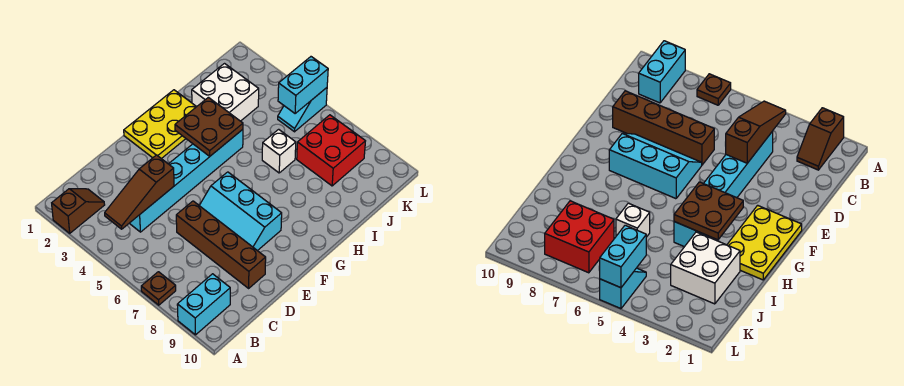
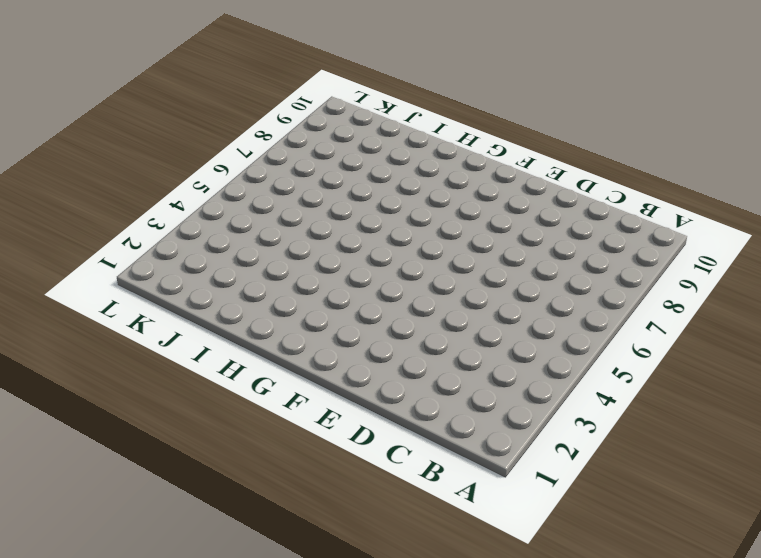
none -> brown 1x2 slope [52,189,105,233]
none -> brown 1x1 plate [141,272,176,305]
none -> cyan 1x2 brick [177,274,230,335]

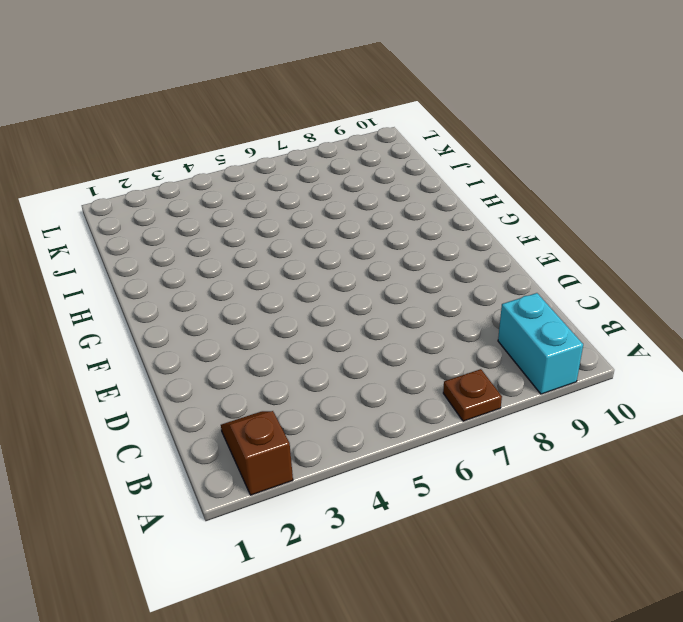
none -> cyan 1x6 brick [129,130,243,232]
none -> brown 1x4 brick [176,201,266,288]
none -> cyan 2x3 slope [199,172,282,251]

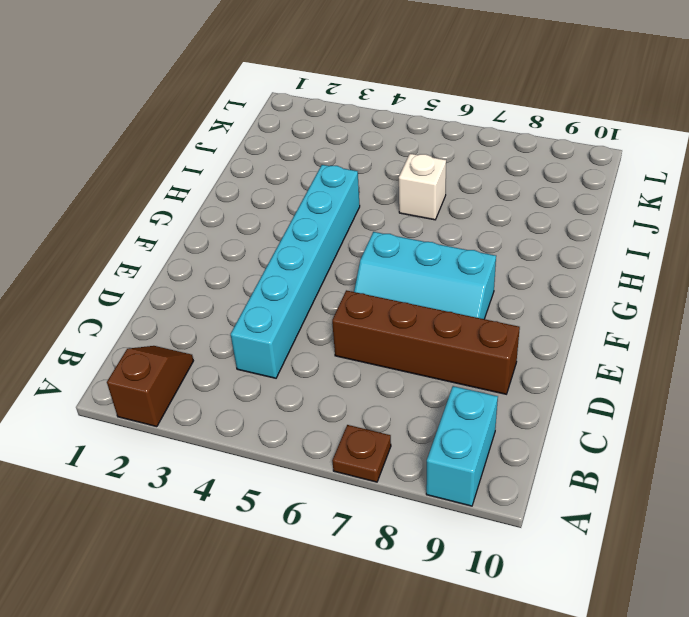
none -> yellow 2x3 plate [124,90,196,159]
none -> white 2x2 brick [192,64,259,121]
none -> red 2x2 brick [297,115,365,186]

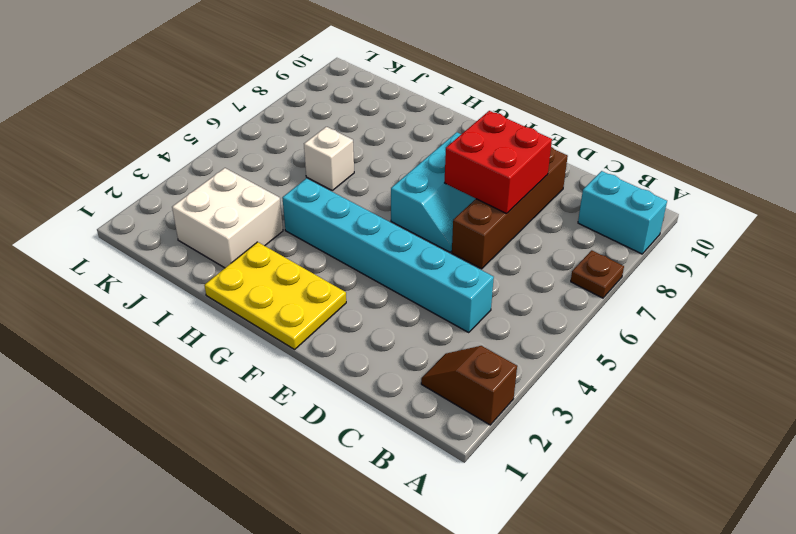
red 2x2 brick [444,111,552,214] -> red 2x2 brick moved to [297,115,365,186]
none -> cyan 1x2 slope [278,88,327,132]
none -> brown 1x3 slope [105,155,174,229]
none -> brown 2x2 plate [175,97,243,156]

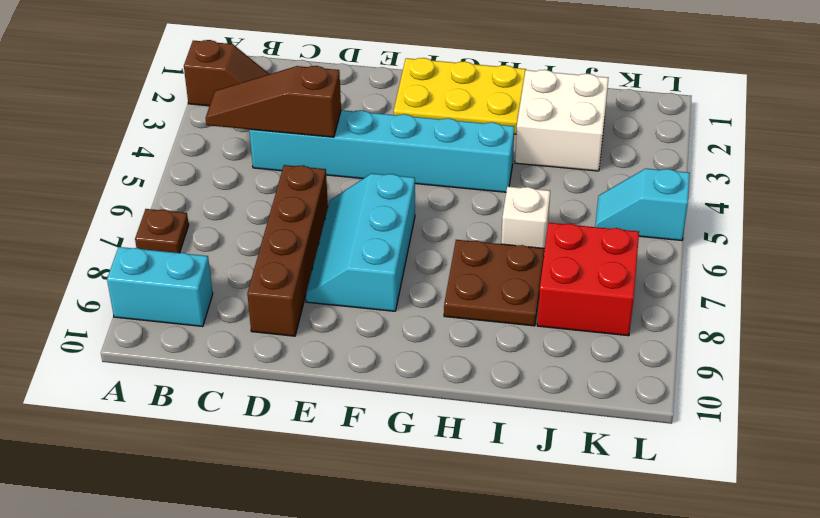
brown 2x2 plate [444,240,544,326] -> brown 2x2 plate moved to [175,97,243,156]
none -> cyan 1x2 brick [278,57,328,113]

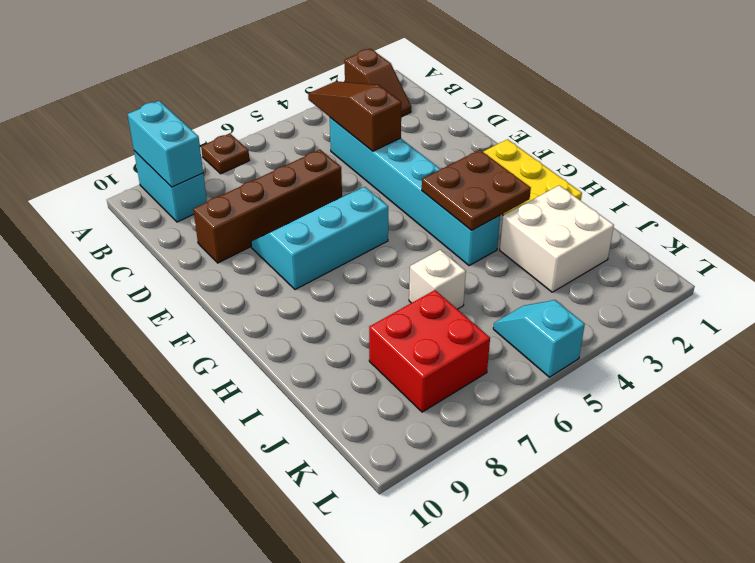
cyan 1x2 brick [128,101,203,187] -> cyan 1x2 brick moved to [278,57,328,113]

